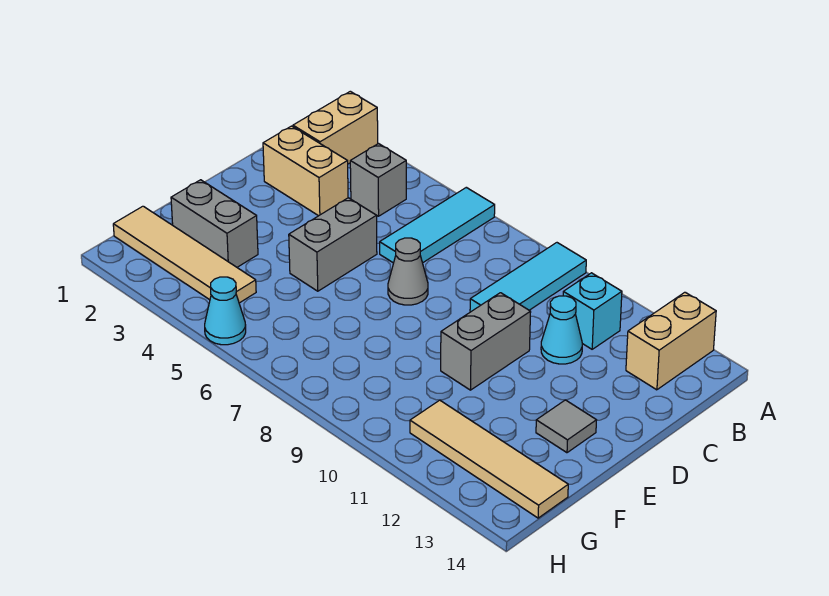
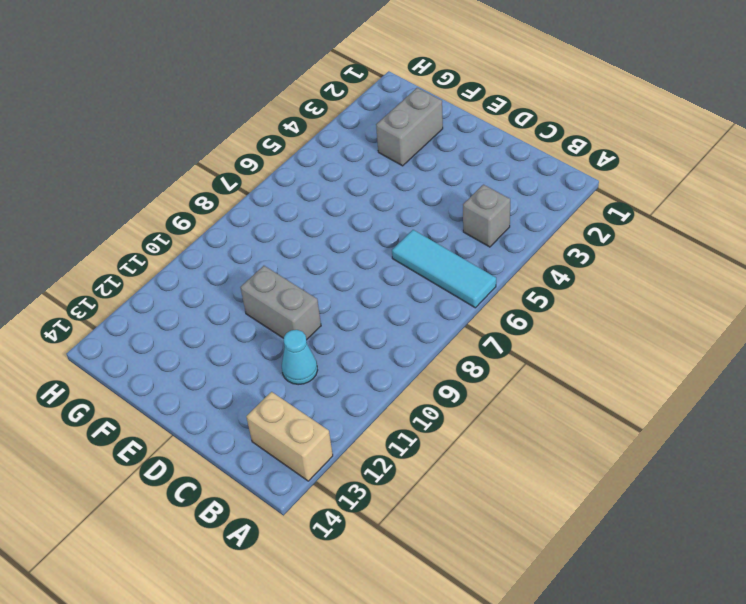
none -> tan 1x2 brick [293,91,378,164]
none -> cyan 1x3 tile [470,243,586,312]
none -> cyan 1x1 brick [563,273,622,349]

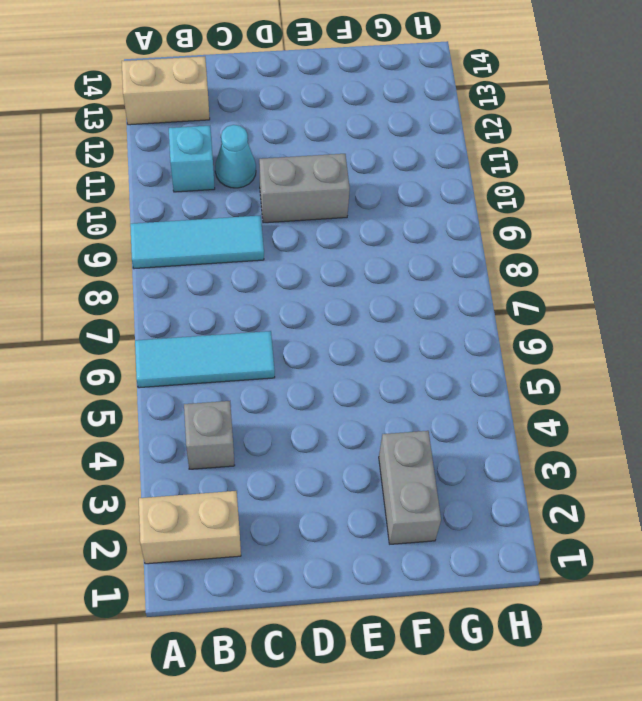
none -> tan 1x2 brick [263,126,348,216]
none -> grey 1x2 brick [289,198,377,291]
none -> grey 1x1 cone [388,238,428,305]

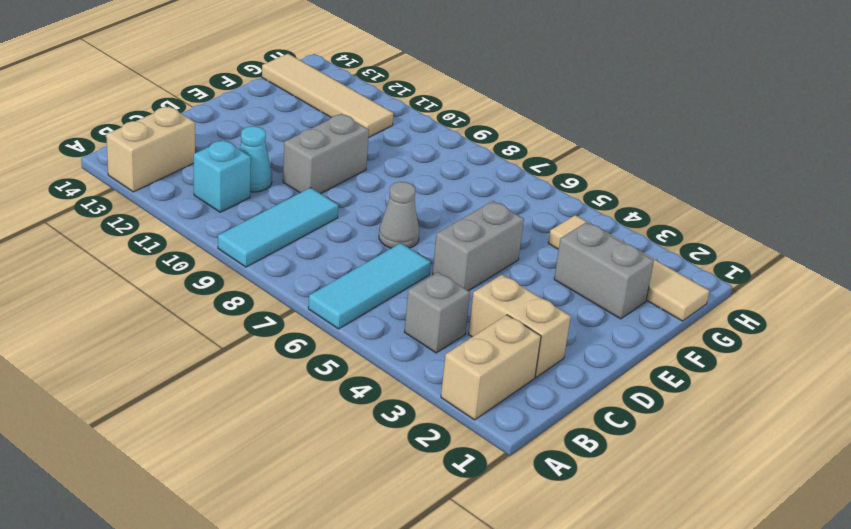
none -> grey 1x1 tile [536,400,596,453]
none -> cyan 1x1 cone [205,277,246,345]

